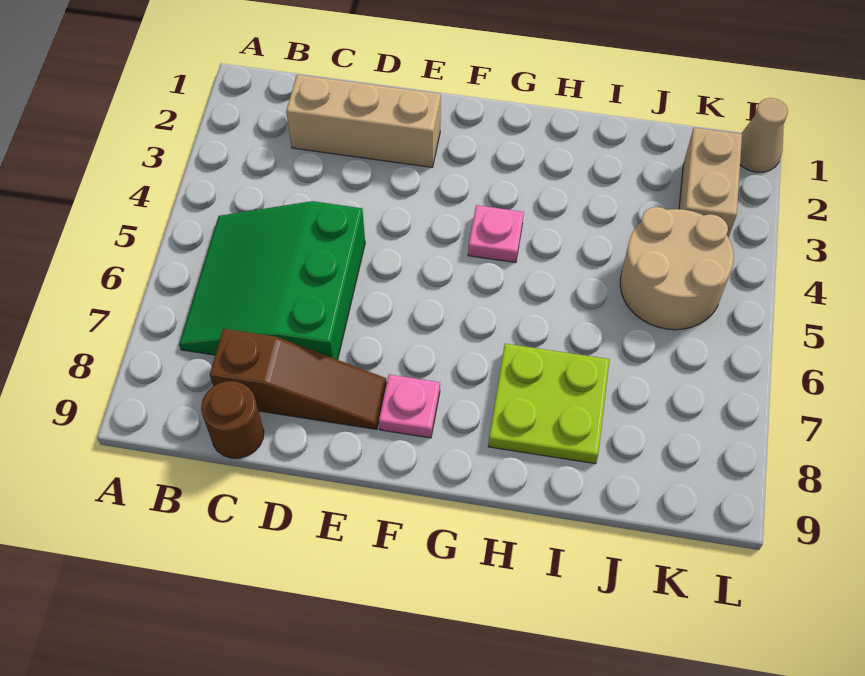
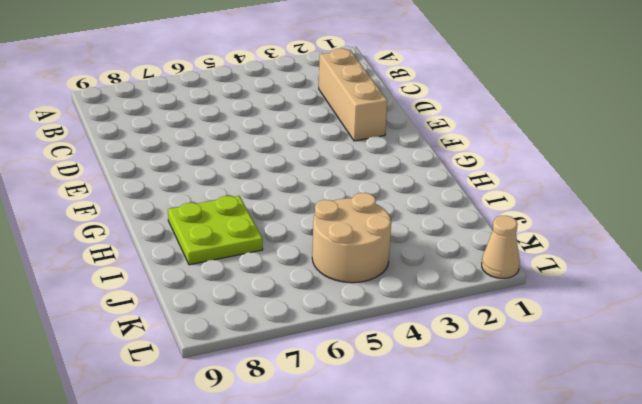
none -> green 3x3 slope [179,201,365,360]
none -> brown 1x3 slope [210,329,387,429]

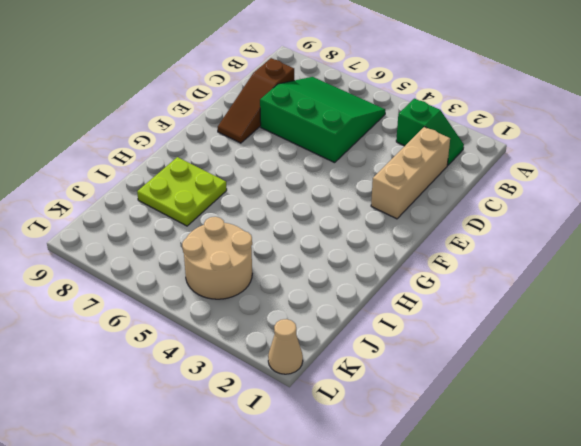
green 1x2 slope [396,99,464,165] -> none
none -> brown 1x1 round brick [201,381,264,458]
none -> pink 1x1 plate [379,375,440,438]

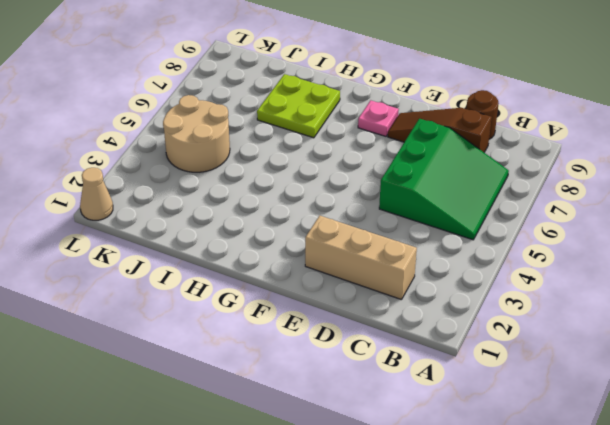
none -> pink 1x1 plate [468,205,524,263]
none -> tan 1x2 brick [679,128,742,237]

